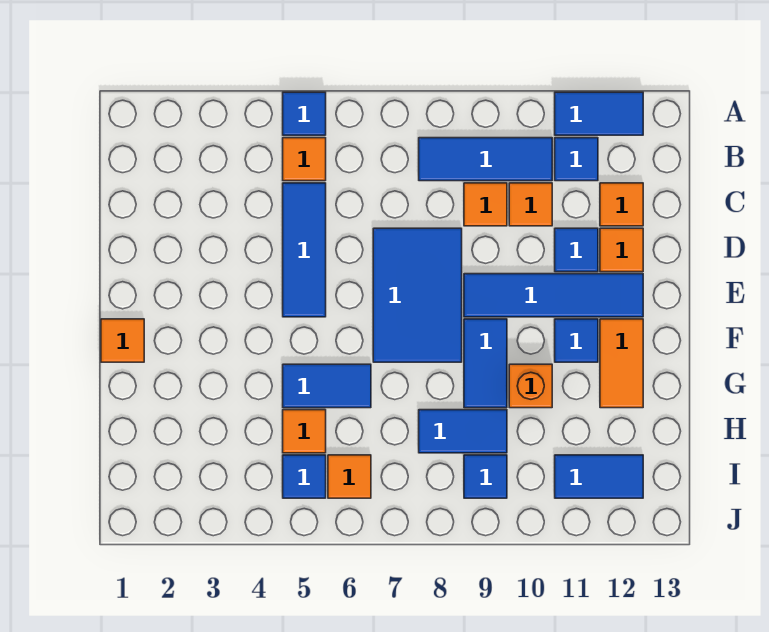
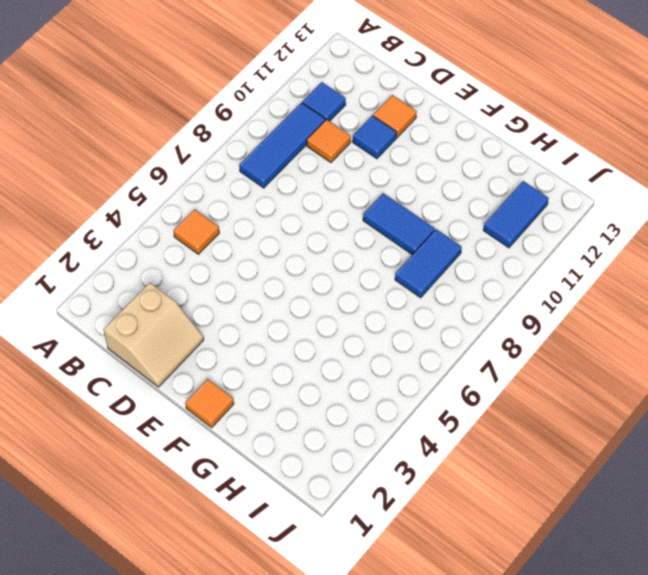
tan 2x2 slope [104,283,204,387] -> none
none -> blue 1x1 tile [283,92,326,135]
none -> blue 1x2 tile [555,92,643,135]
none -> blue 1x3 tile [283,183,326,317]

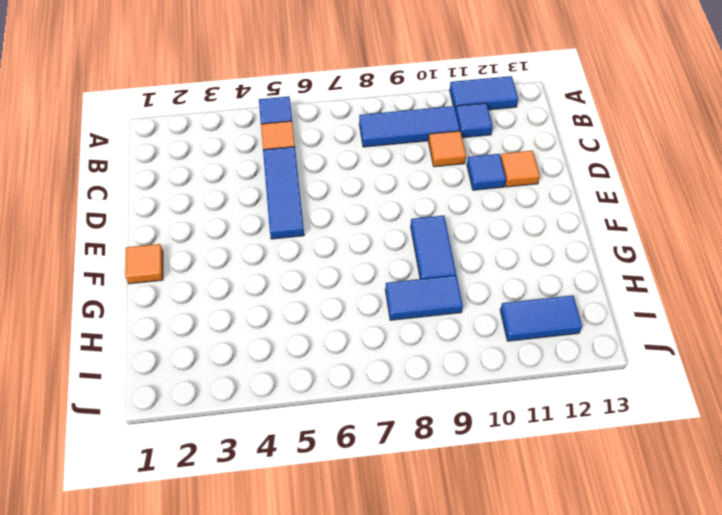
none -> orange 1x1 tile [464,183,507,226]
none -> orange 1x1 tile [600,183,643,226]
none -> blue 2x3 tile [373,228,462,362]

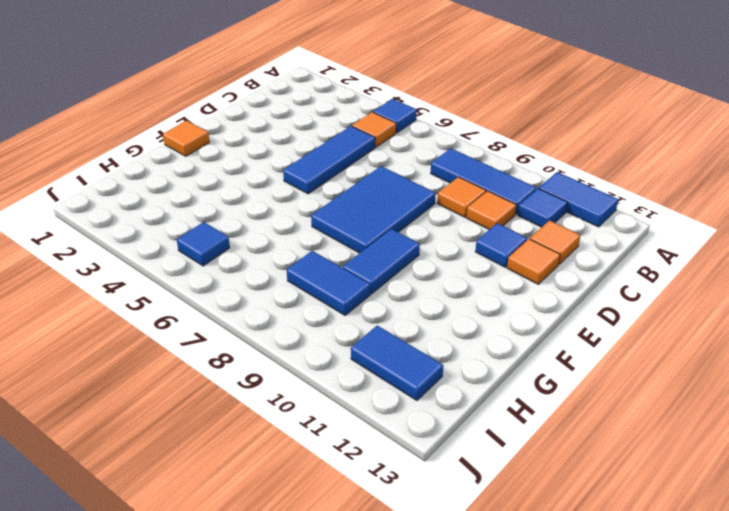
none -> blue 1x4 tile [464,274,643,317]
none -> blue 1x1 tile [555,319,598,362]
none -> orange 1x2 tile [600,319,643,408]

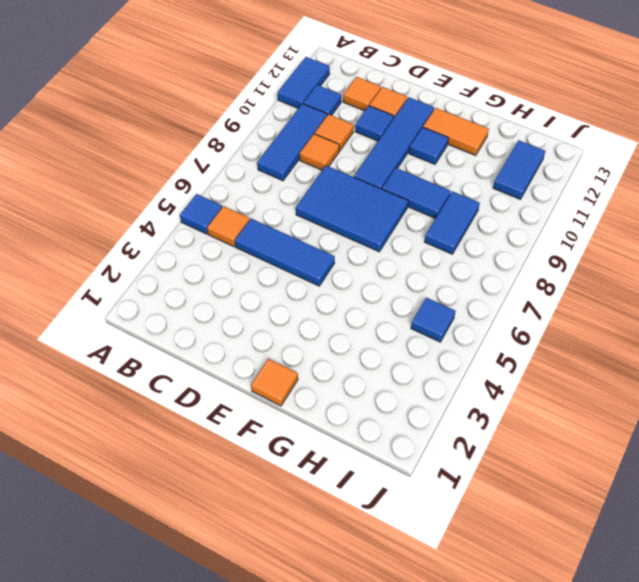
none -> blue 1x2 tile [283,364,371,408]
none -> orange 1x1 brick [509,364,552,408]
none -> orange 1x1 tile [283,410,326,453]

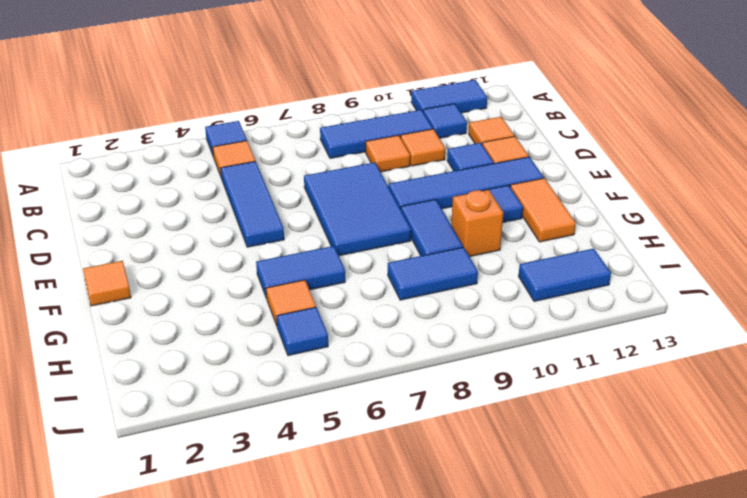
none -> orange 1x1 tile [328,455,371,498]
none -> blue 1x1 tile [464,455,507,498]

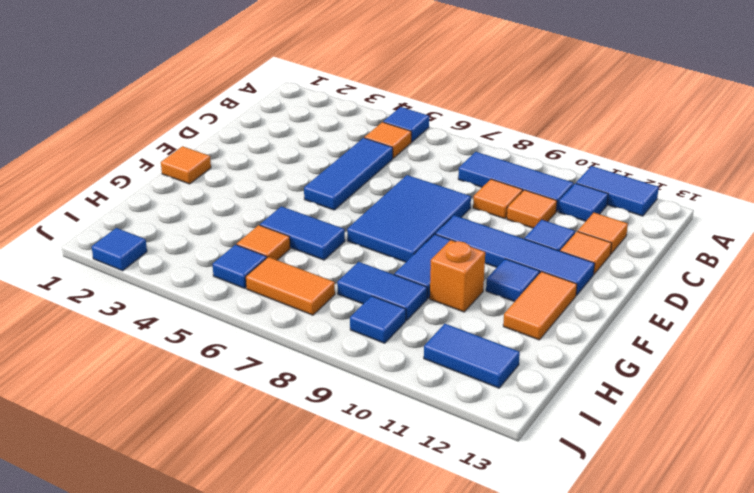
orange 1x2 tile [246,257,335,315] -> orange 1x1 tile [328,455,371,498]
blue 1x1 tile [92,228,147,271] -> none

